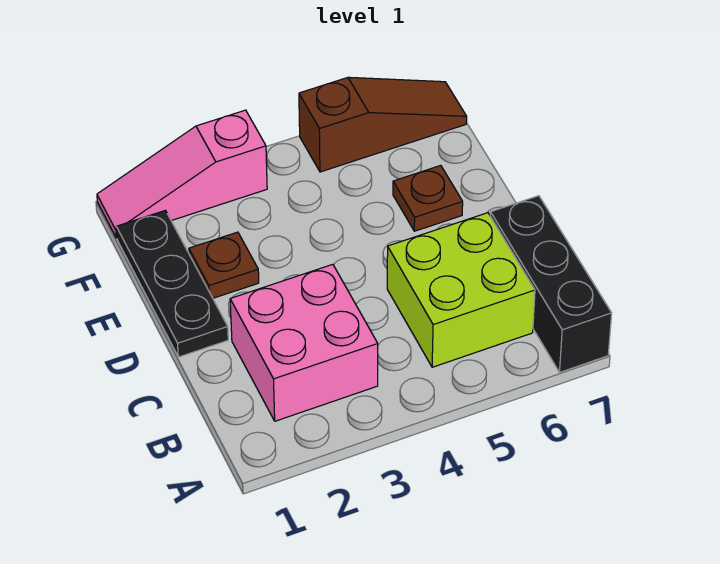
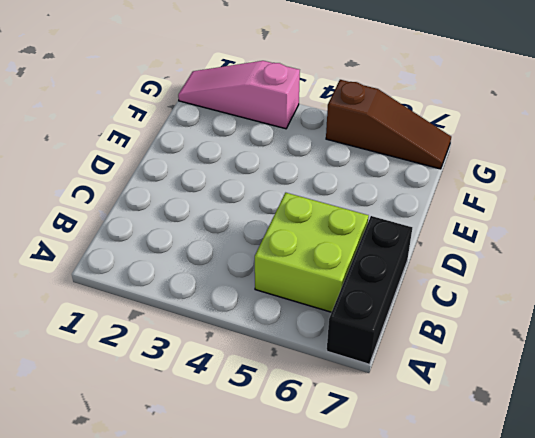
none -> pink 2x2 brick [230,264,378,421]
none -> black 1x3 plate [116,210,228,357]

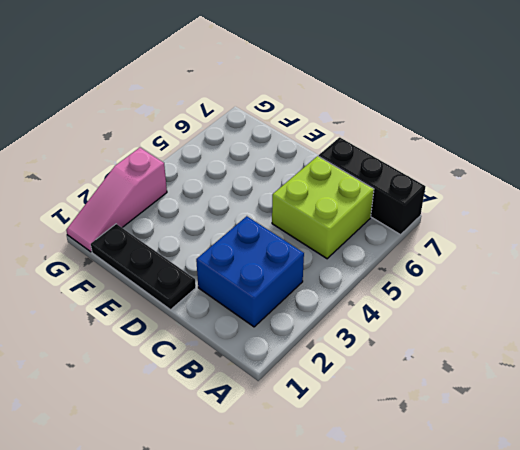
blue 2x2 brick [196,216,304,327] -> pink 2x2 brick [230,264,378,421]
none -> brown 1x1 plate [189,232,259,298]
none -> brown 1x1 plate [393,166,463,231]

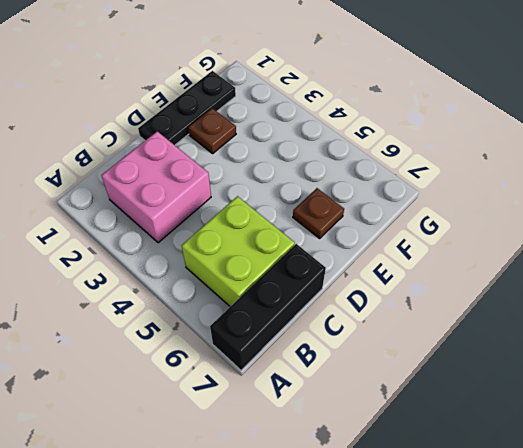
none -> pink 1x3 slope [97,110,267,238]
none -> brown 1x3 slope [299,77,467,172]

